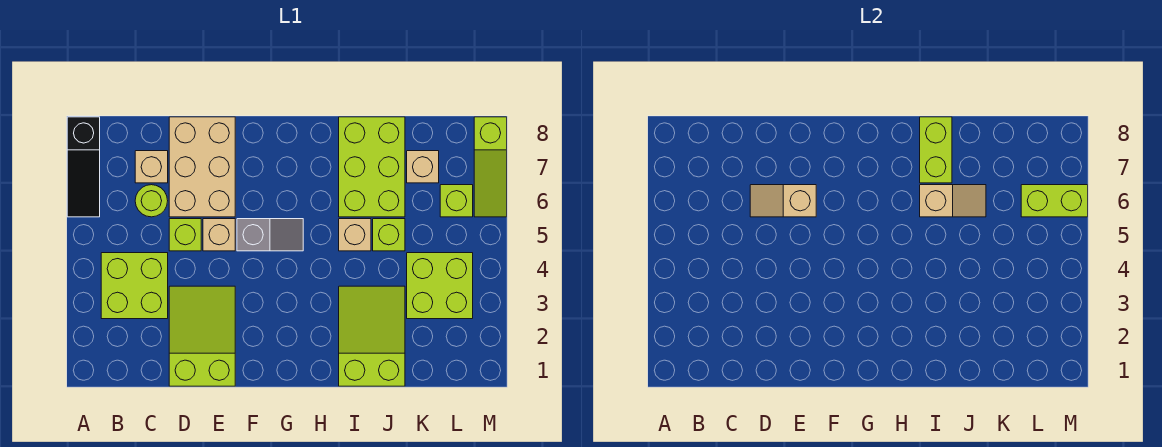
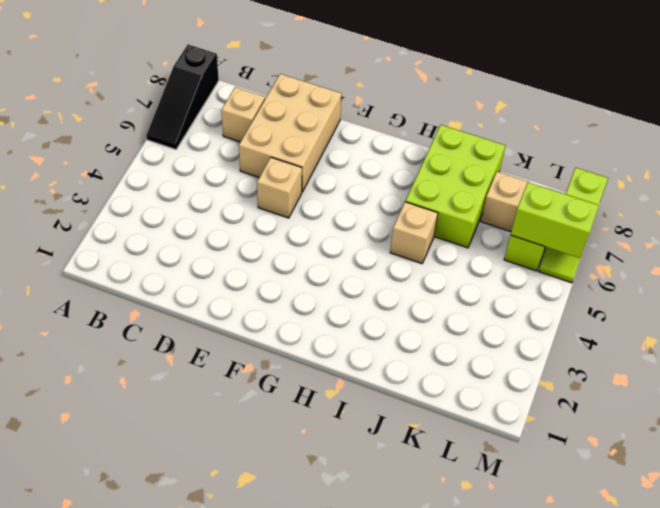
none -> lime 2x2 brick [101,253,168,319]
none -> lime 1x1 round brick [135,185,168,217]
none -> lime 2x3 slope [169,286,235,386]

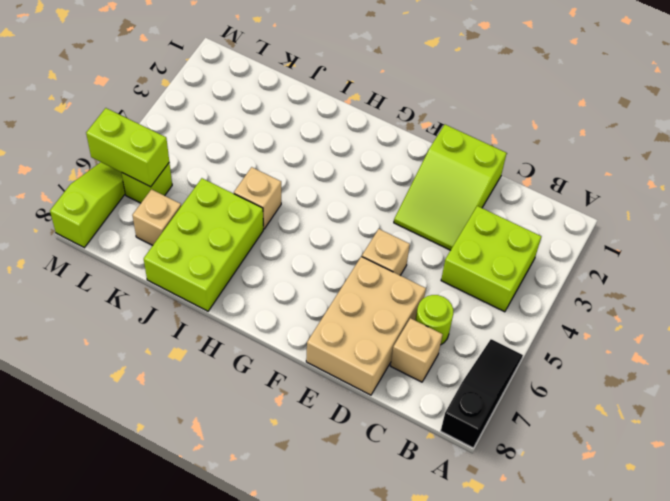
none -> lime 1x1 brick [169,219,201,251]
none -> grey 1x2 slope [237,219,303,251]
none -> lime 2x3 slope [339,286,405,386]

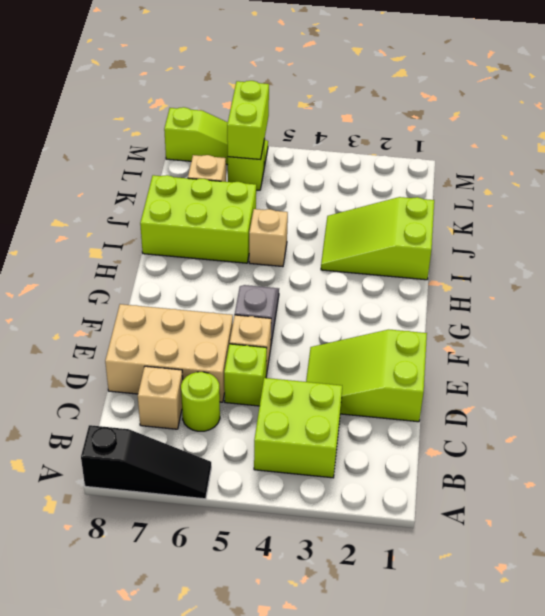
none -> lime 1x1 brick [373,219,405,251]
none -> lime 2x2 brick [407,253,473,319]
none -> tan 1x2 slope [750,185,816,217]

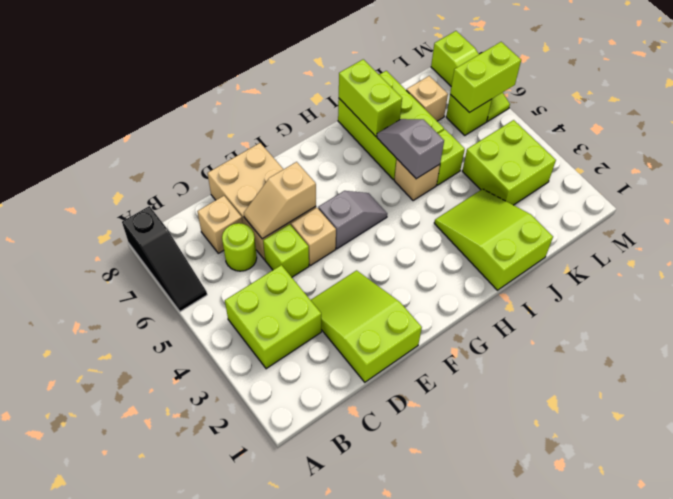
grey 1x2 slope [377,119,444,179] -> tan 1x2 slope [920,185,986,217]

